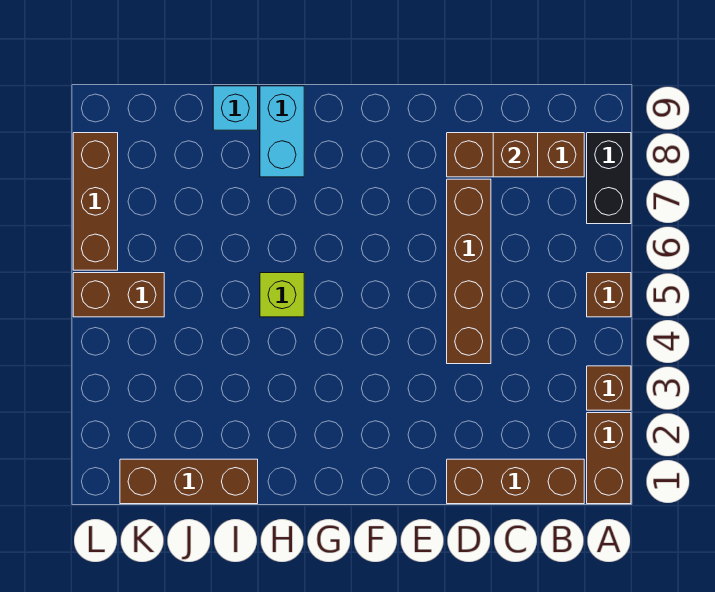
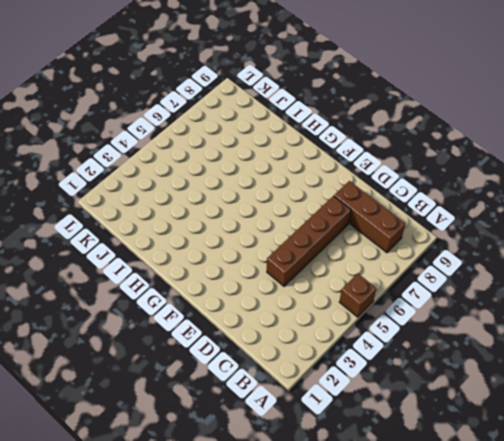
none -> brown 1x2 brick [587,413,631,504]
none -> brown 1x1 brick [587,366,631,410]
none -> black 1x2 brick [587,133,631,224]

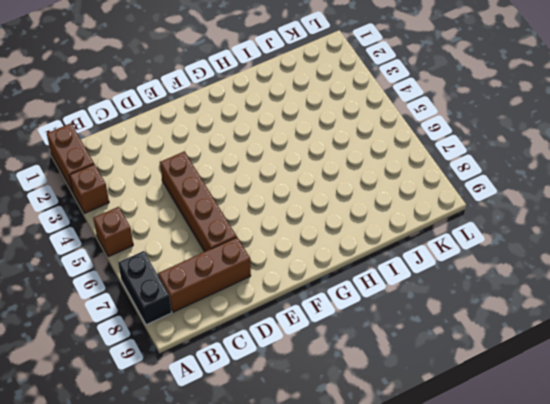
none -> brown 1x3 brick [447,459,584,504]
none -> lime 1x1 brick [260,273,304,317]
none -> cyan 1x2 brick [260,86,304,177]

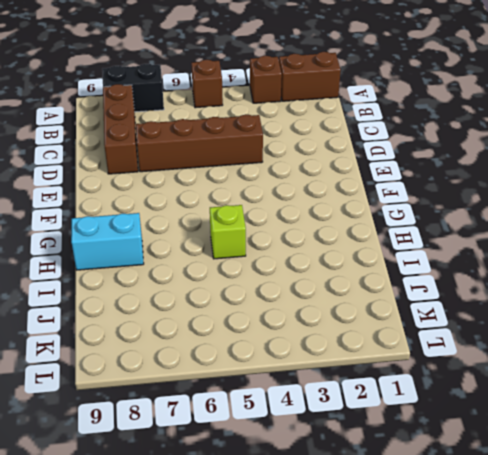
none -> brown 1x3 brick [447,459,584,504]
none -> brown 1x3 brick [120,459,258,504]
none -> cyan 1x1 brick [213,86,258,130]

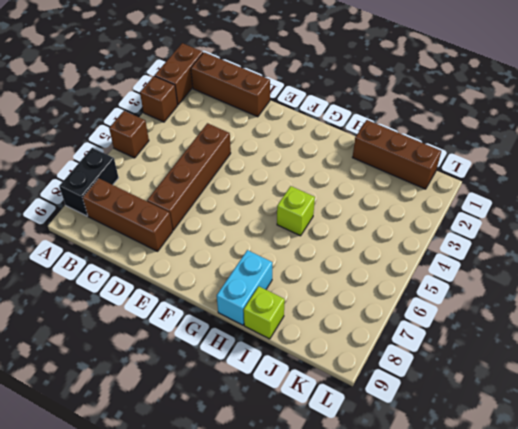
lime 1x1 brick [244,286,285,339] -> cyan 1x1 brick [213,86,258,130]
none -> brown 1x2 brick [73,273,164,317]
none -> brown 1x3 brick [73,133,118,270]
none -> brown 1x1 brick [493,133,538,177]

